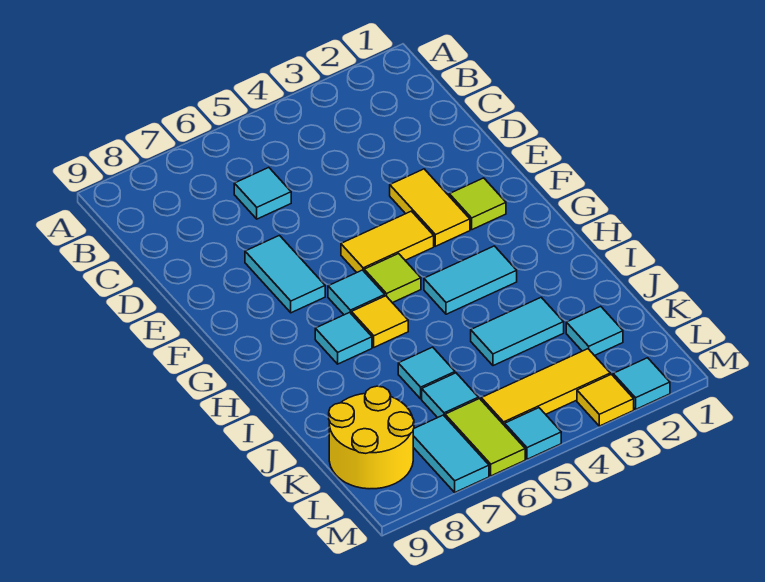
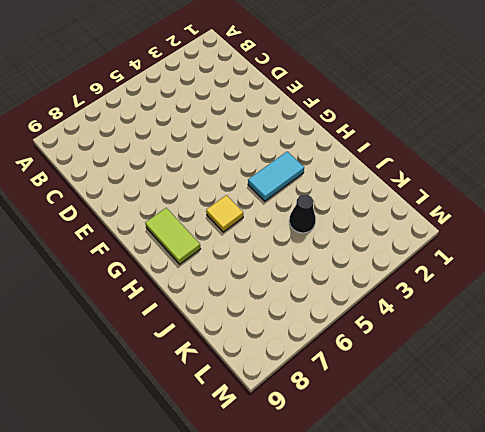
lime 1x2 tile [145,208,201,264] -> lime 1x2 tile moved to [445,399,525,476]
black 1x1 cone [289,195,316,233] -> cyan 1x2 tile [471,297,564,366]
none -> cyan 1x1 tile [234,167,291,219]
none -> yellow 1x2 tile [390,169,470,246]
none -> cyan 1x2 tile [245,235,325,313]

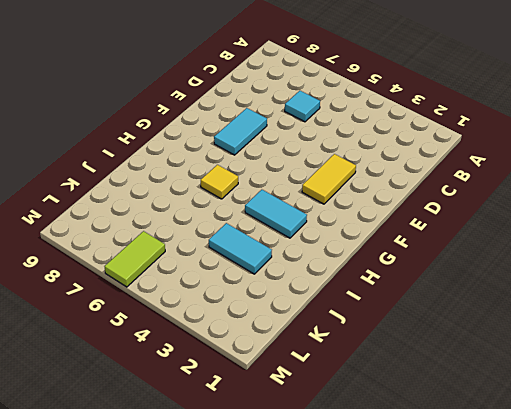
none -> lime 1x1 tile [449,178,506,230]
none -> yellow 1x2 tile [341,211,434,272]
none -> lime 1x1 tile [364,254,421,303]

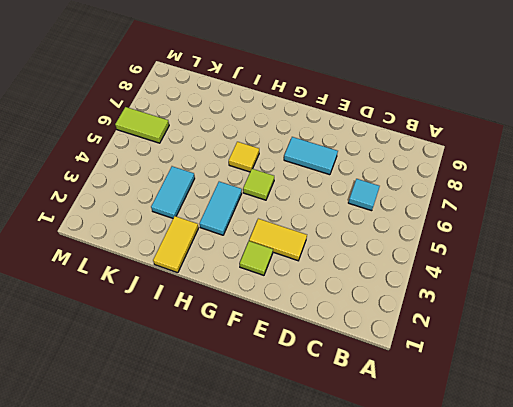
yellow 1x2 tile [153,216,198,273] -> yellow 1x2 tile moved to [341,211,434,272]
none -> cyan 1x1 tile [328,270,385,315]
none -> cyan 1x1 tile [315,312,372,364]
none -> cyan 1x1 tile [398,347,455,399]

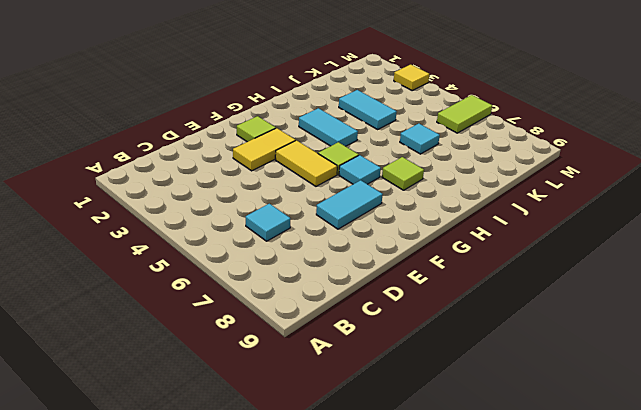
lime 1x1 tile [382,157,424,190] -> cyan 1x1 tile [315,312,372,364]
none -> yellow 1x1 tile [351,296,408,347]
none -> cyan 1x1 tile [566,306,623,356]
none -> cyan 1x1 tile [422,373,478,418]

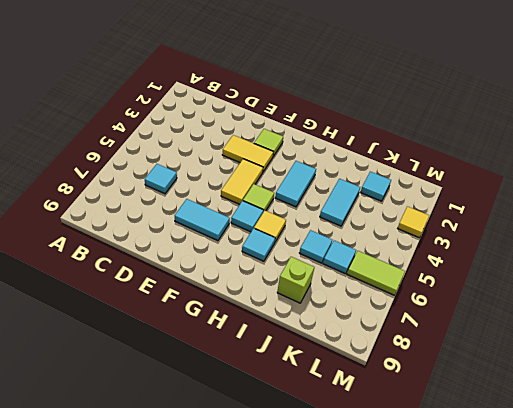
lime 1x1 brick [277,257,314,303] -> none
none -> yellow 2x2 round brick [329,386,414,489]
none -> yellow 1x3 tile [481,349,610,426]
none -> cyan 1x2 tile [413,415,489,492]

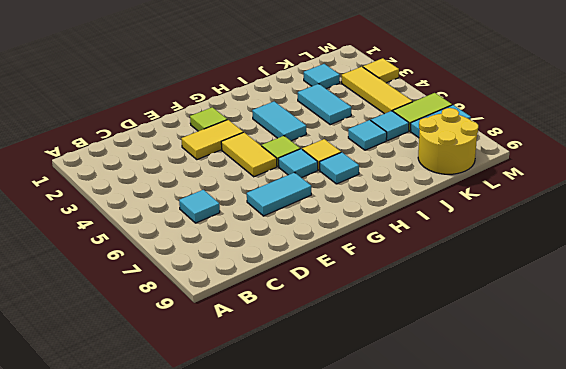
none -> cyan 1x1 tile [613,358,670,409]
none -> cyan 1x1 tile [505,408,561,459]

